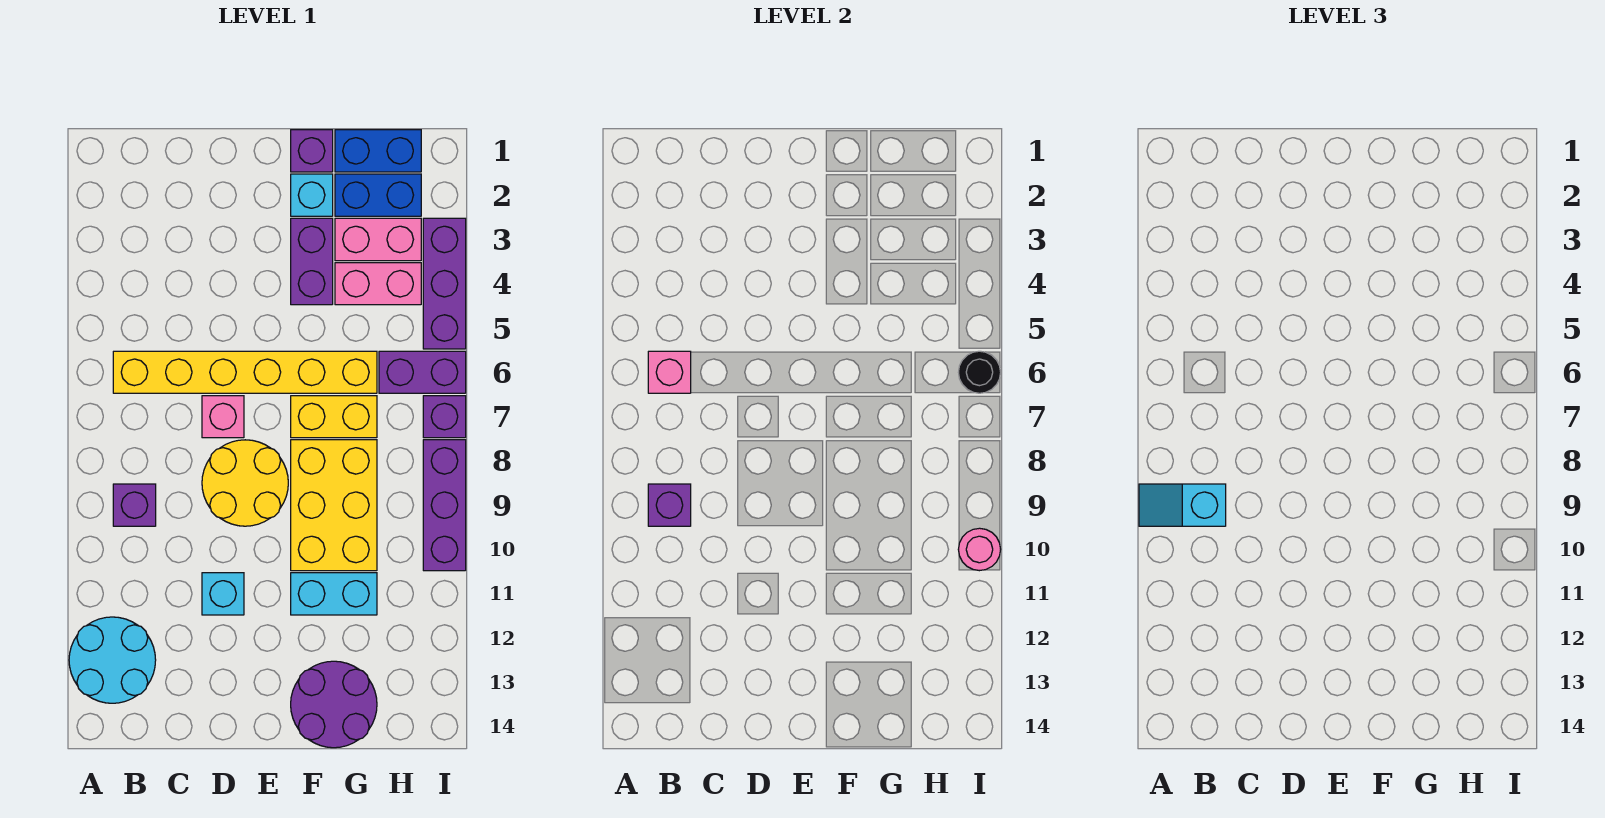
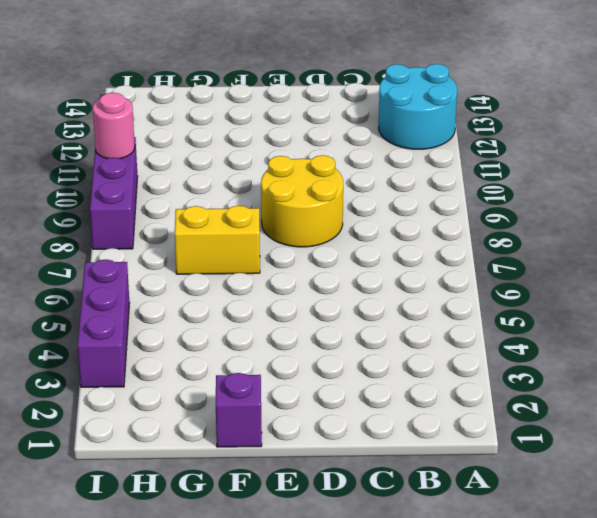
none -> yellow 1x6 brick [113,351,377,393]
none -> purple 1x1 brick [113,484,156,526]
none -> pink 1x1 brick [202,396,244,438]

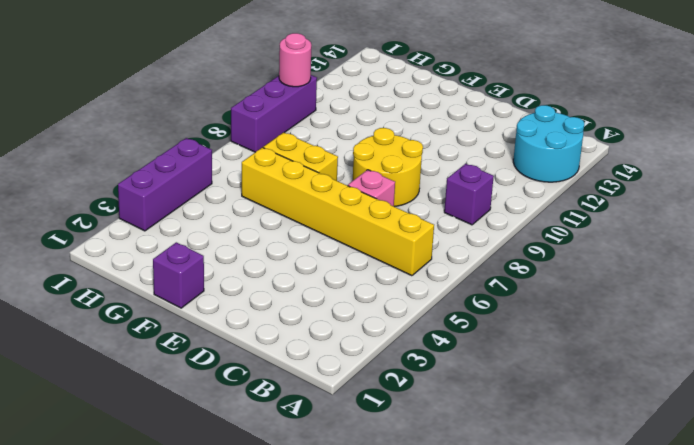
none -> cyan 1x1 brick [202,573,244,615]
none -> cyan 1x1 brick [291,174,333,216]
none -> purple 1x2 brick [291,218,333,305]

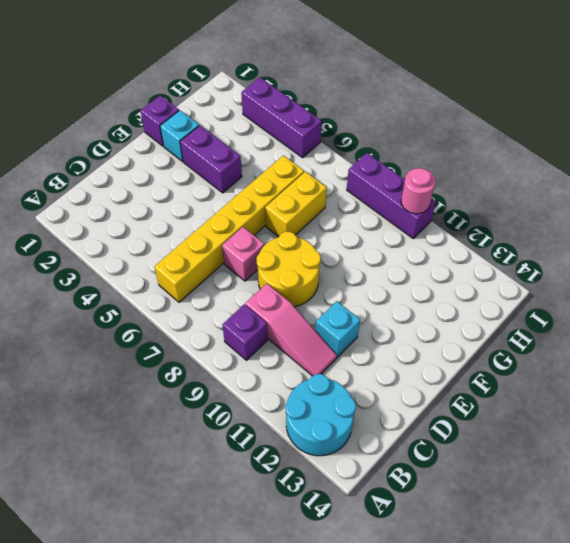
pink 1x3 slope [245,283,337,376] -> none
none -> yellow 2x3 brick [291,440,377,571]
none -> cyan 1x2 brick [291,573,377,615]
none -> purple 2x2 round brick [291,661,377,748]

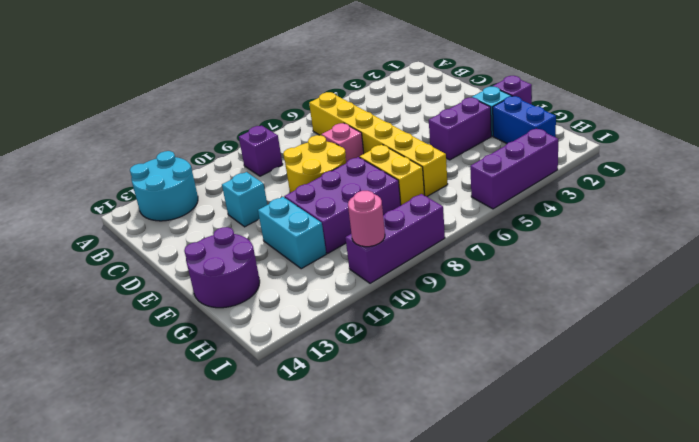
purple 2x3 brick [284,157,401,253] -> yellow 2x3 brick [291,440,377,571]
none -> blue 1x2 brick [335,130,421,172]
none -> pink 1x2 brick [335,218,421,261]
none -> pink 1x2 brick [335,263,421,305]

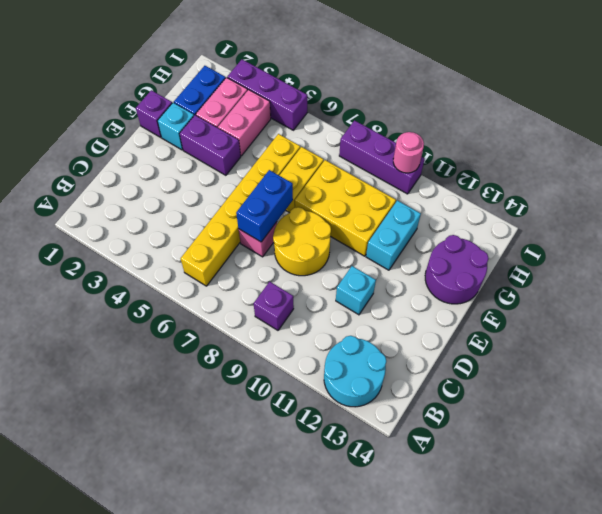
blue 1x2 brick [236,170,293,242] -> blue 1x2 brick moved to [335,130,421,172]
none -> purple 1x2 brick [379,351,466,393]
none -> purple 1x1 brick [423,396,466,438]
none -> pink 1x1 brick [648,351,691,393]

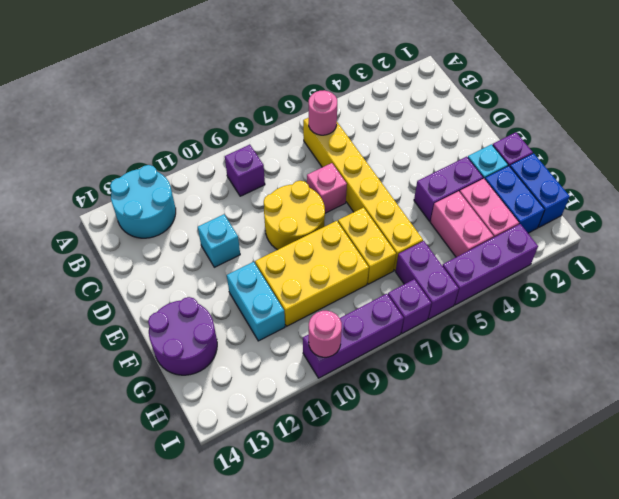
pink 1x1 round brick [309,91,337,135] -> pink 1x1 brick [648,351,691,393]
none -> purple 1x1 brick [648,484,691,526]
none -> black 1x1 round brick [958,351,1001,393]
none -> cyan 1x2 slope [1139,484,1226,526]

